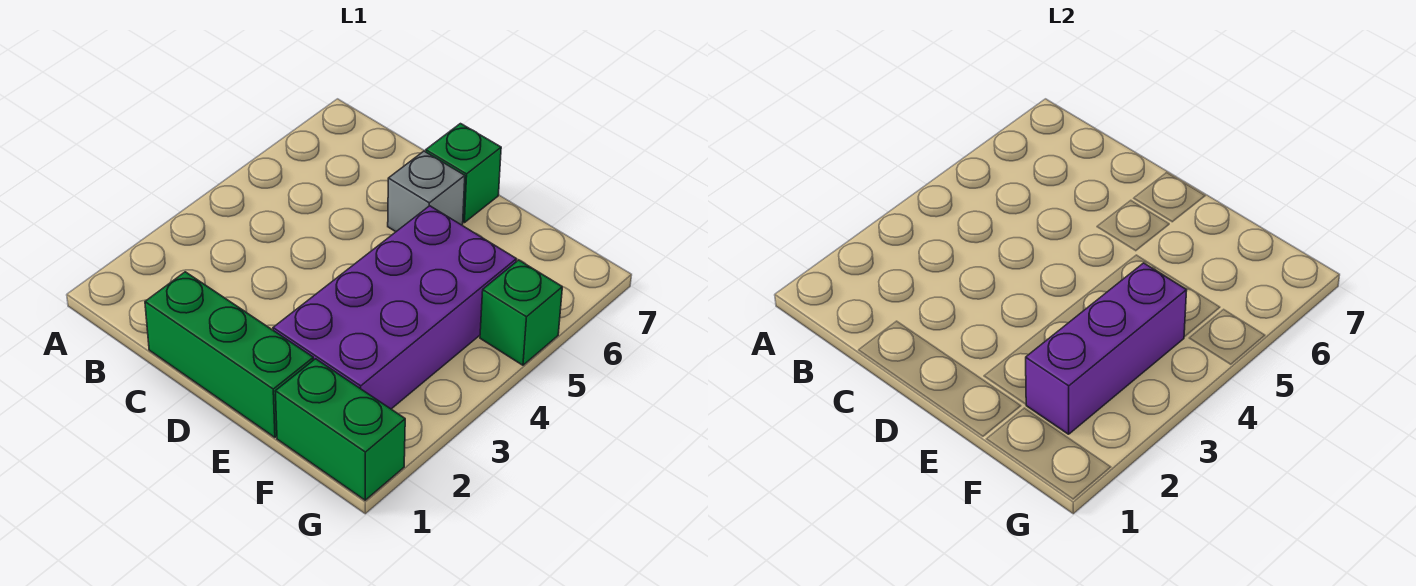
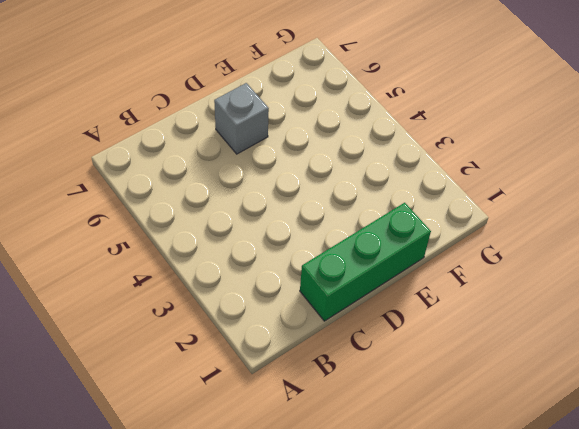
none -> green 1x1 brick [426,124,501,223]
none -> purple 2x4 brick [273,206,516,409]

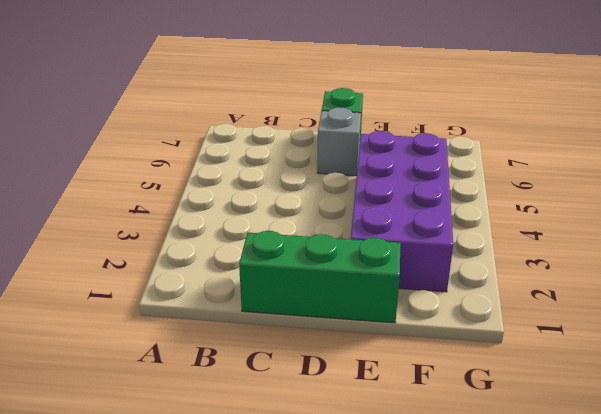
none -> green 1x2 brick [275,359,405,500]
none -> green 1x1 brick [480,260,562,365]

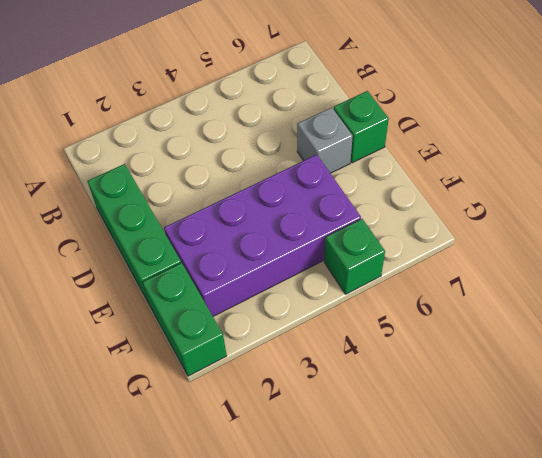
none -> purple 1x3 brick [1026,263,1187,434]

